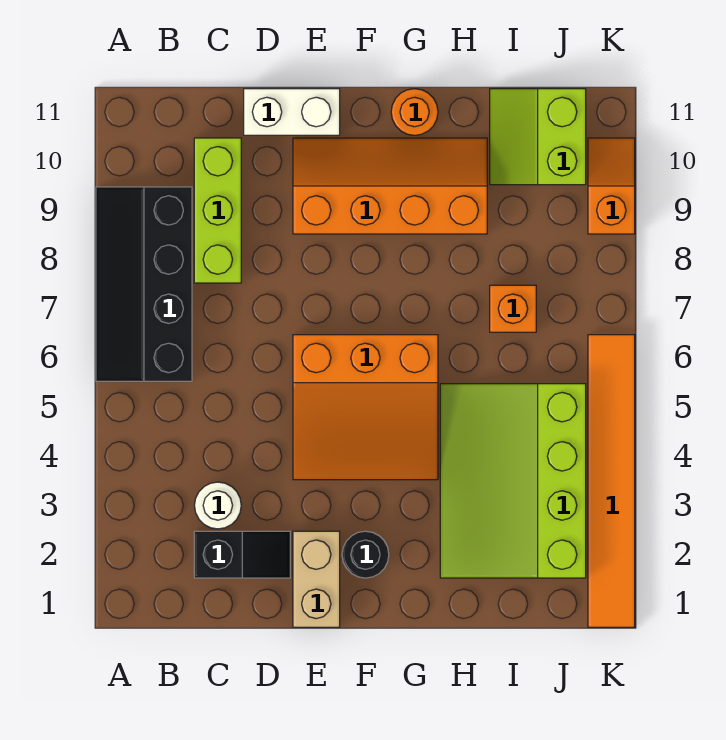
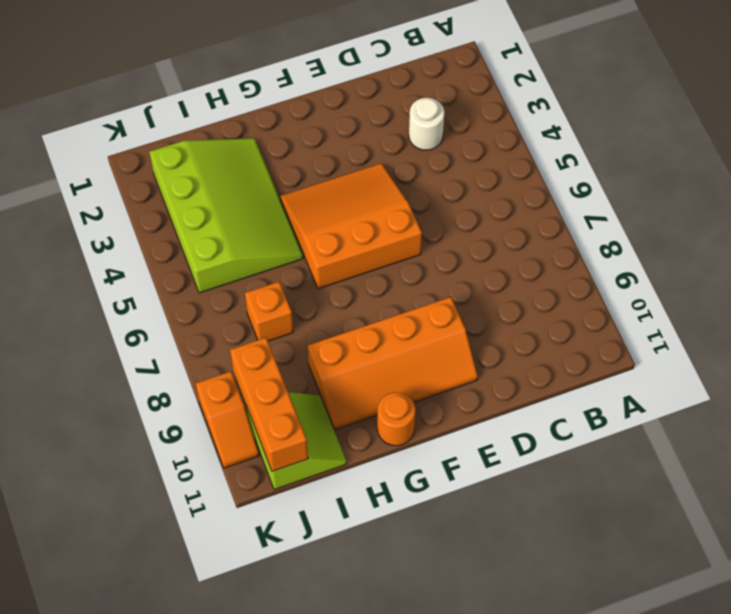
orange 1x3 brick [230,338,308,471] -> none
none -> black 2x4 slope [96,187,192,381]
none -> black 1x2 slope [194,531,290,578]
none -> lime 1x3 brick [194,138,241,283]

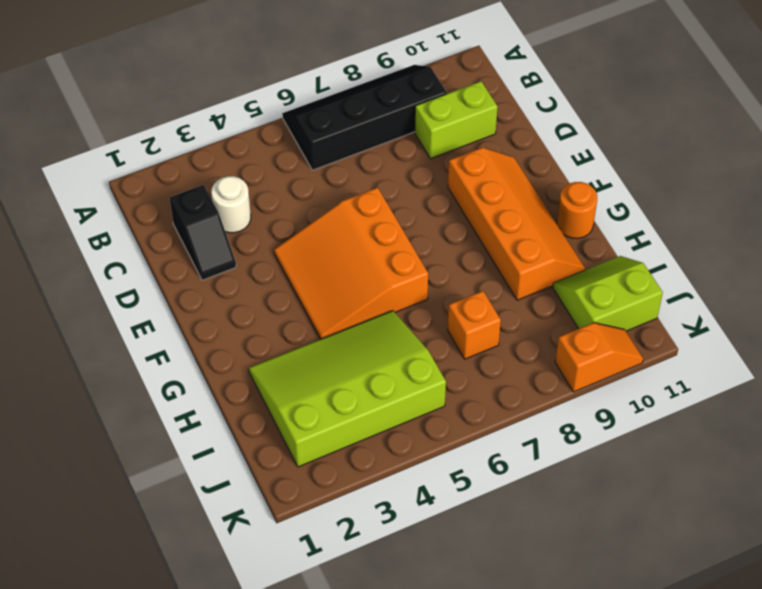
lime 1x2 brick [415,81,498,159] -> lime 1x3 brick [194,138,241,283]
none -> white 1x2 brick [244,89,340,135]
none -> tan 1x2 brick [293,531,340,627]
none -> black 1x1 round brick [342,531,389,578]

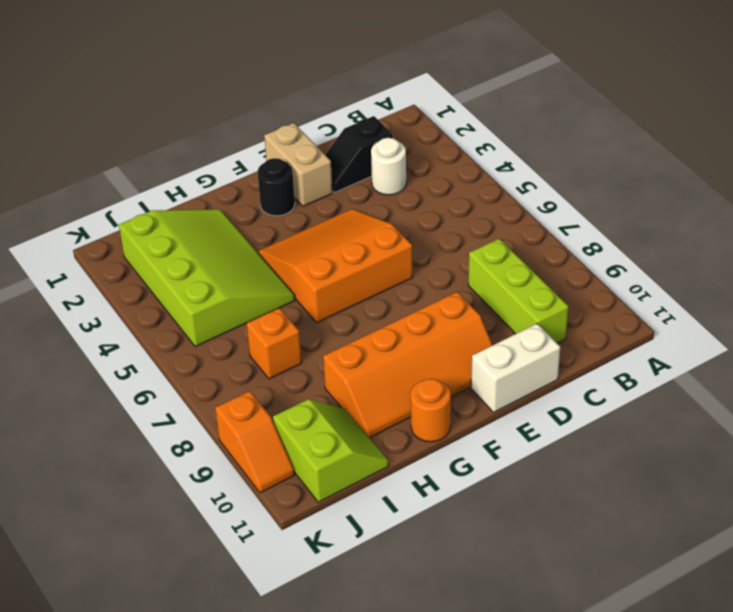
none -> black 2x4 slope [96,187,192,381]
none -> orange 1x6 tile [588,335,635,627]

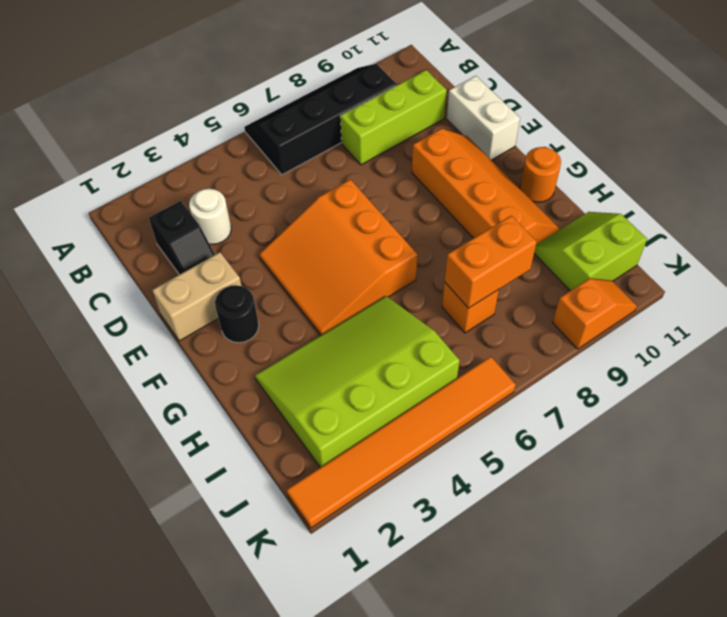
orange 1x2 brick [445,216,537,308] -> none

